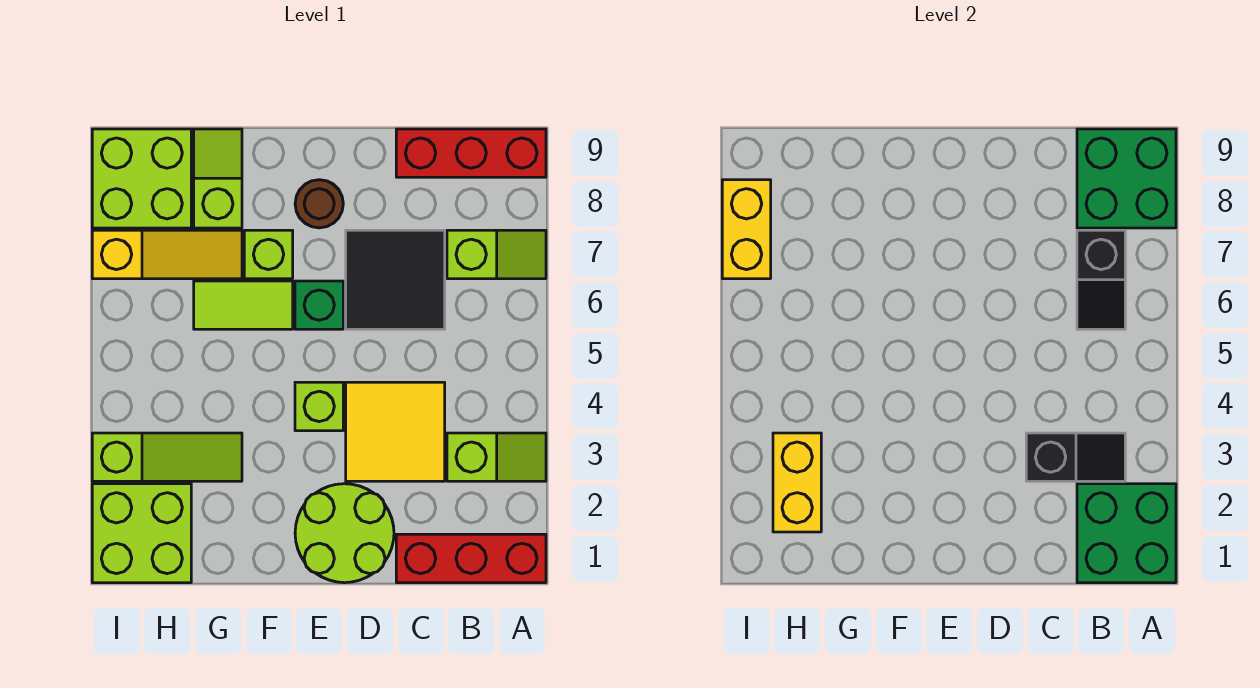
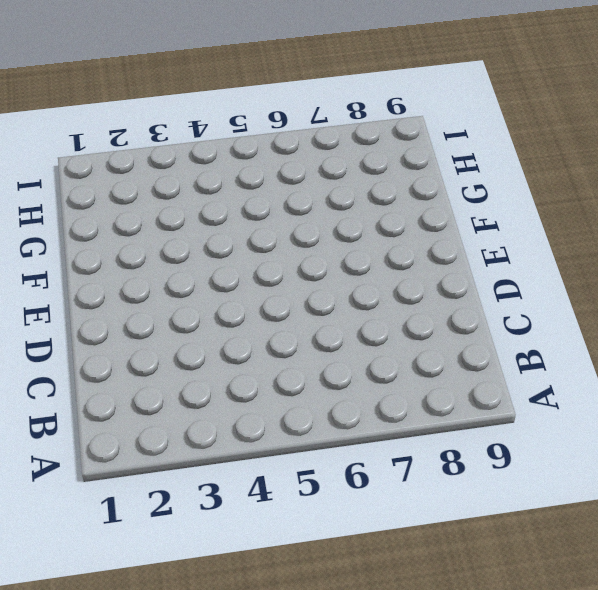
none -> red 1x3 brick [396,534,546,583]
none -> lime 1x2 slope [447,433,546,481]
none -> lime 1x2 slope [447,230,546,279]

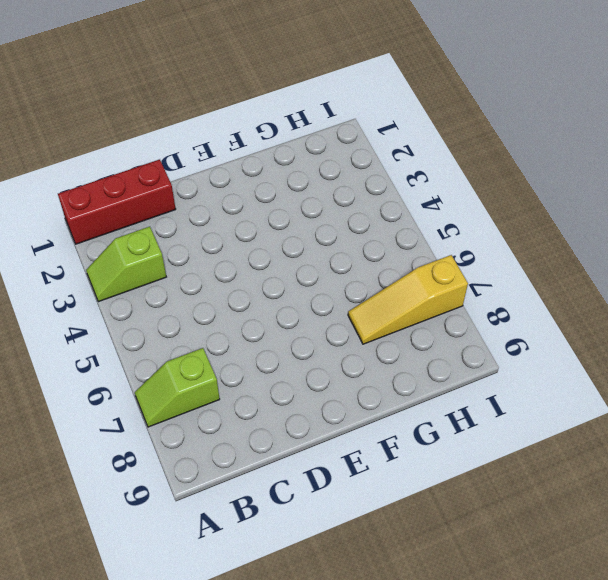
none -> red 1x3 brick [396,129,546,177]
none -> yellow 2x2 tile [346,382,445,481]
none -> black 2x2 tile [346,230,445,329]

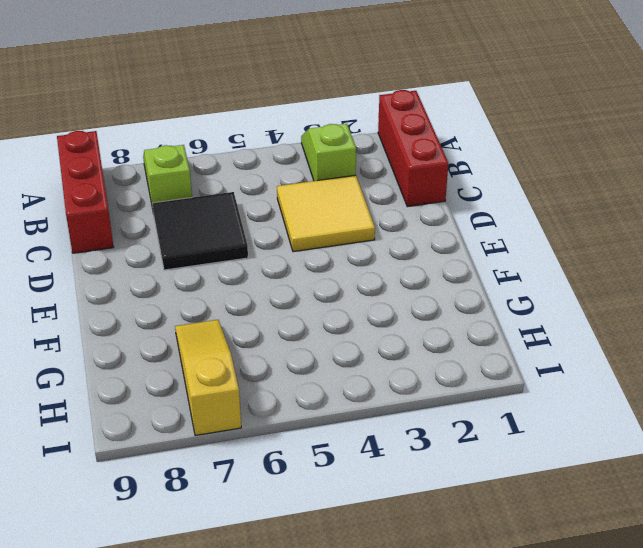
none -> lime 2x2 round brick [295,484,394,583]
none -> lime 1x1 brick [295,382,343,431]
none -> green 1x1 brick [295,281,343,329]

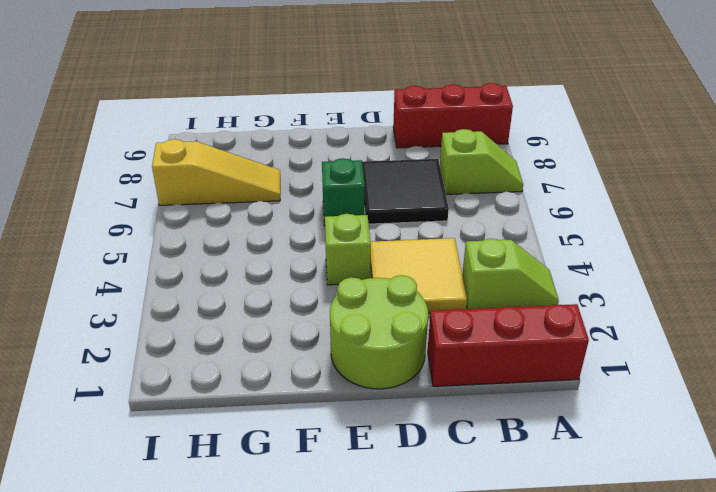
none -> brown 1x1 round brick [295,180,343,228]
none -> lime 1x2 tile [194,281,293,329]
none -> lime 1x1 brick [244,230,293,279]

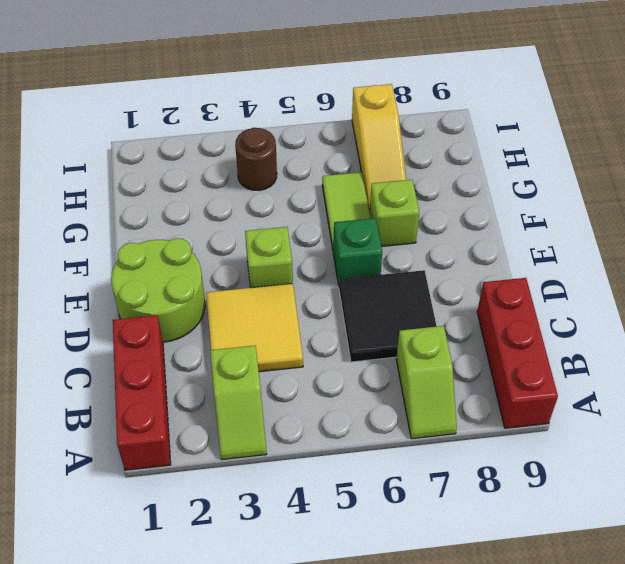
brown 1x1 round brick [235,128,277,190] -> brown 1x1 round brick moved to [295,180,343,228]
none -> lime 1x3 slope [92,433,242,481]
none -> lime 1x2 slope [194,129,242,228]
none -> lime 2x2 brick [92,484,191,583]

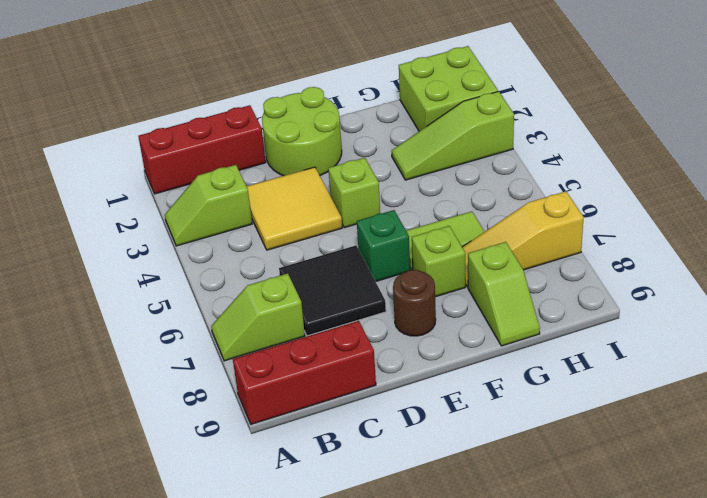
none -> lime 2x2 brick [92,129,191,228]
none -> green 2x2 brick [1077,484,1176,583]
none -> green 2x2 brick [1077,129,1176,228]

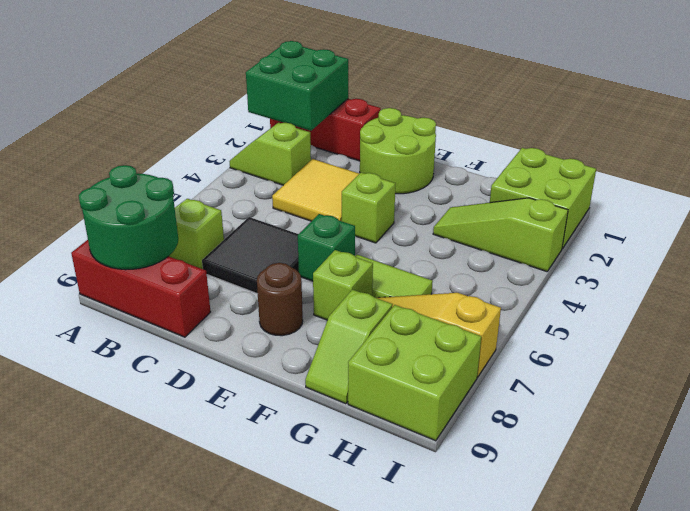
green 2x2 round brick [79,165,178,270] -> green 2x2 brick [1077,129,1176,228]
none -> black 1x2 slope [1026,433,1125,481]
none -> black 1x2 slope [1077,230,1125,329]
none -> yellow 1x2 brick [773,433,821,532]

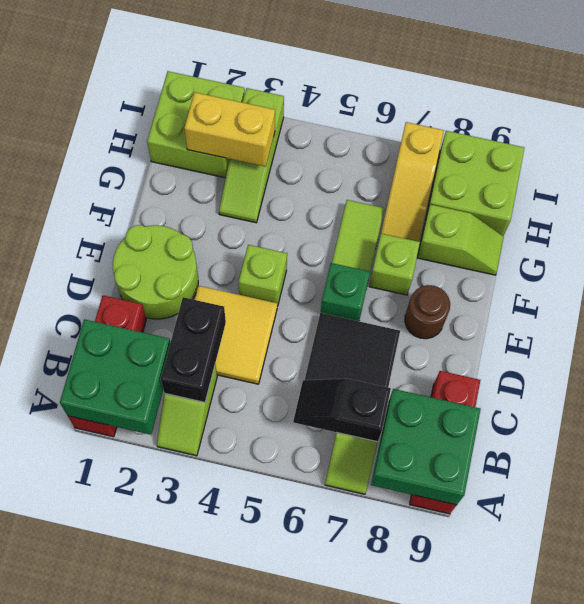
black 1x2 brick [161,297,226,402] -> black 1x2 slope [1026,433,1125,481]
none -> yellow 1x2 brick [722,180,771,279]

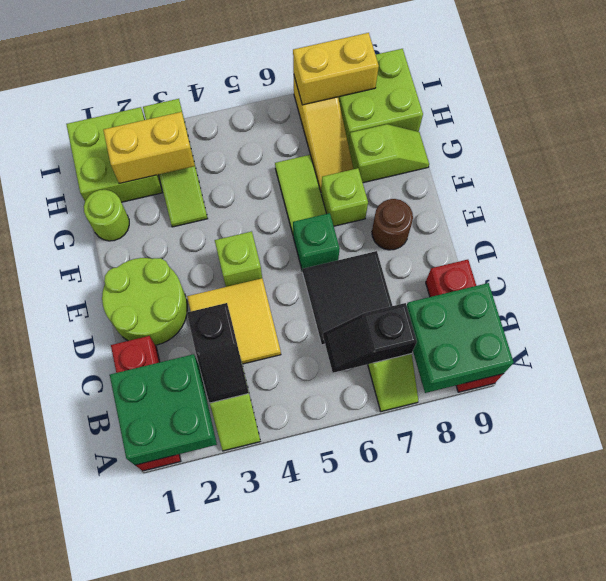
lime 1x1 round brick [84,190,129,241] -> none

